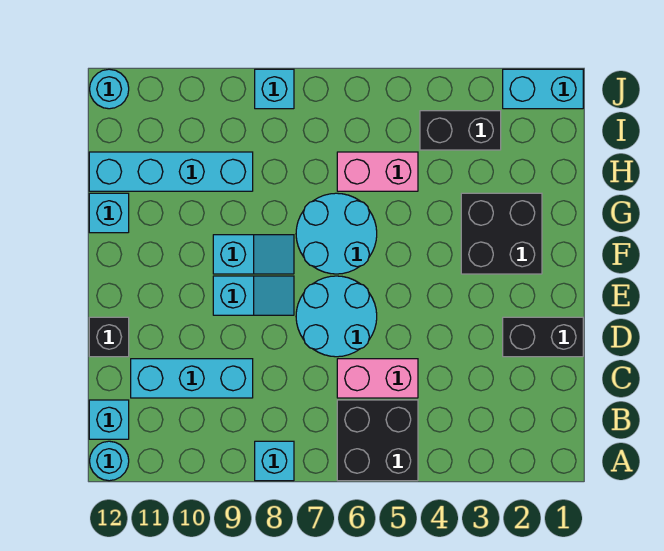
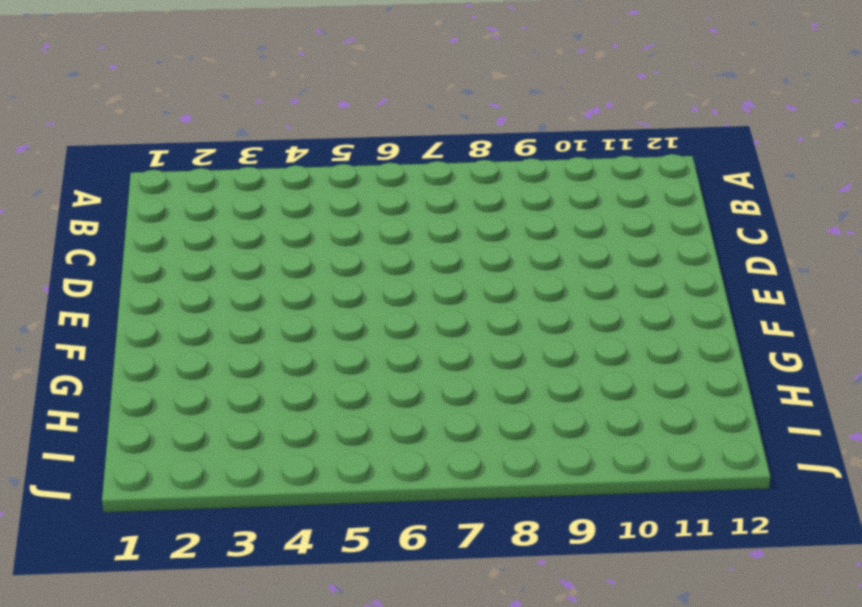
none -> black 2x2 brick [337,400,418,481]
none -> cyan 1x1 brick [255,441,294,481]
none -> cyan 1x1 round brick [90,441,129,481]

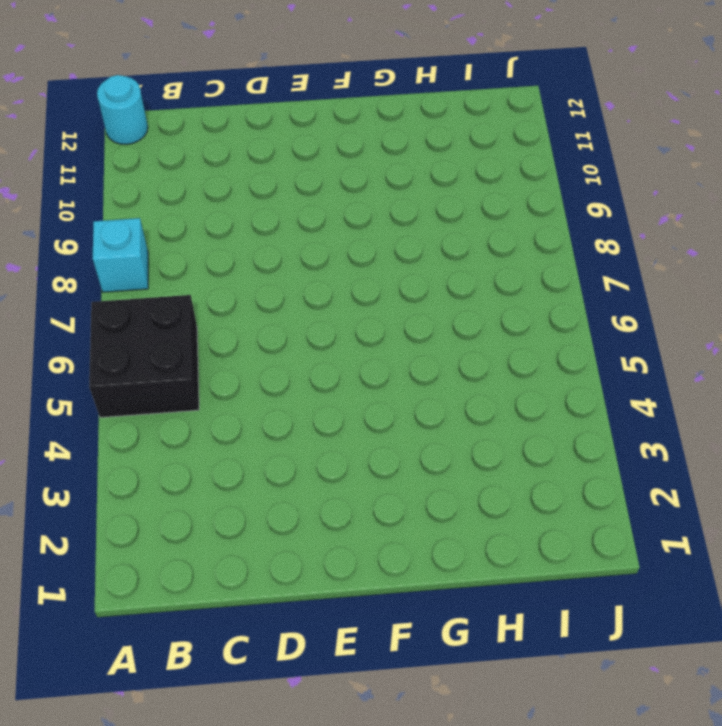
none -> cyan 1x1 brick [89,400,129,439]
none -> pink 1x2 brick [337,359,418,398]
none -> cyan 1x3 brick [131,359,253,398]

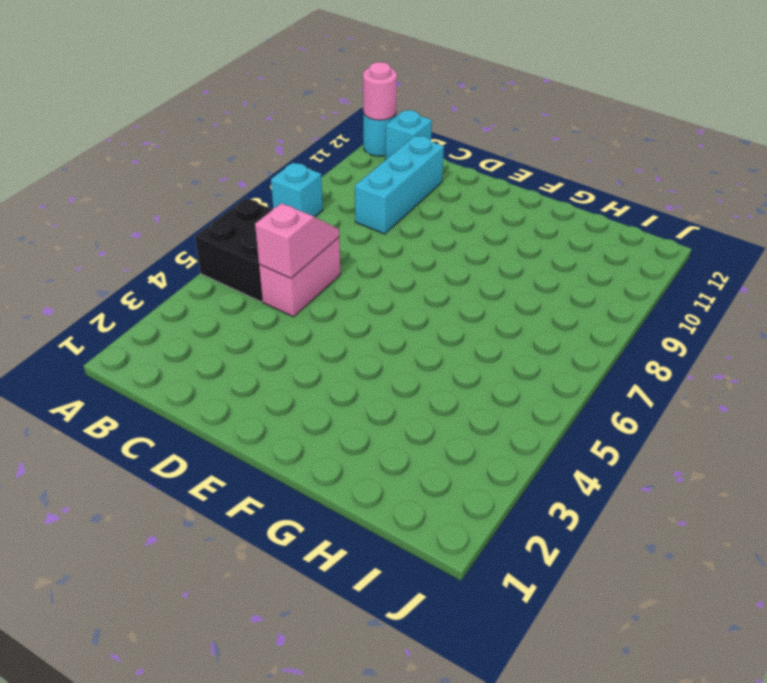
pink 1x1 round brick [363,62,397,120] -> none
pink 1x2 slope [255,203,339,278] -> none
none -> black 1x2 brick [503,317,583,357]
none -> cyan 2x2 round brick [296,276,377,357]
none -> black 1x1 brick [89,317,129,357]

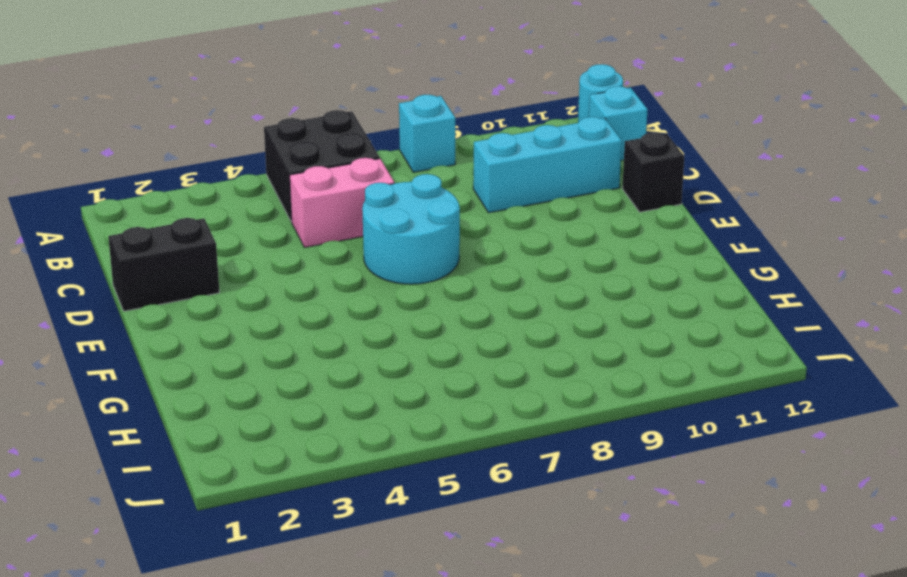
none -> cyan 1x2 slope [213,276,294,315]
none -> black 2x2 brick [461,193,542,274]
none -> cyan 2x2 round brick [296,193,377,274]

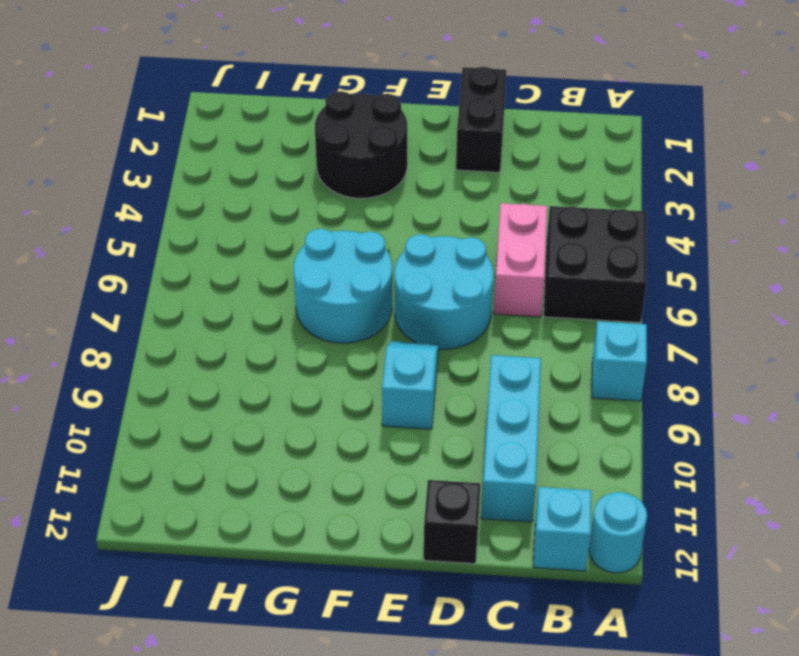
black 2x2 round brick [315,91,407,198] -> black 2x2 brick [461,193,542,274]
none -> cyan 1x2 slope [213,235,294,274]
none -> cyan 1x1 brick [89,193,129,233]
none -> pink 1x2 brick [337,152,418,191]

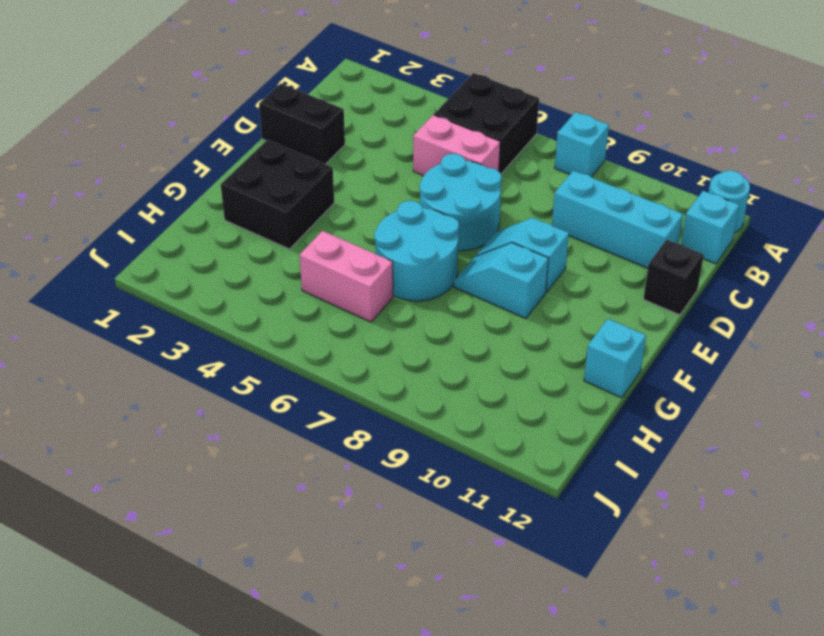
none -> cyan 1x4 brick [89,152,253,191]
none -> black 1x2 brick [420,111,501,150]
none -> cyan 1x2 brick [503,69,583,109]

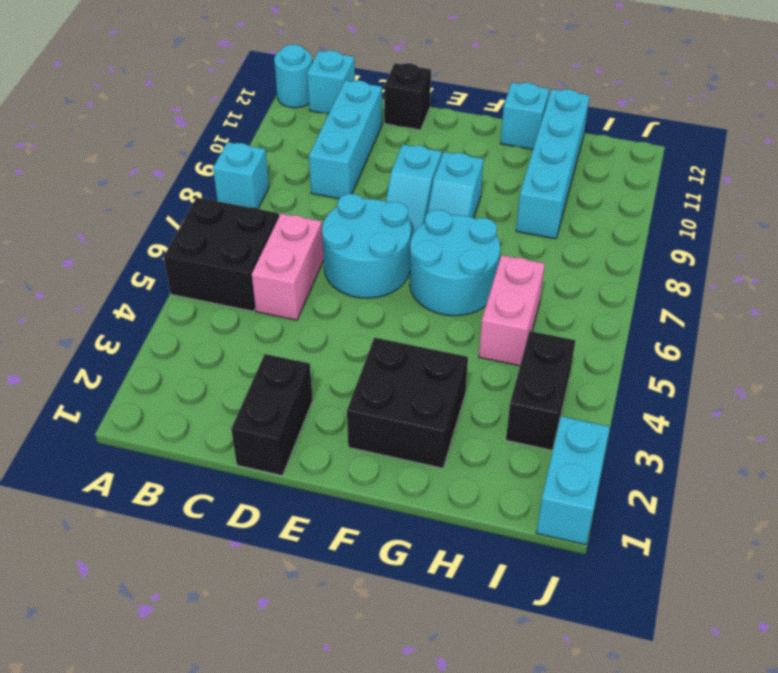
none -> cyan 1x1 brick [255,69,294,109]
none -> cyan 1x1 round brick [90,69,129,109]

